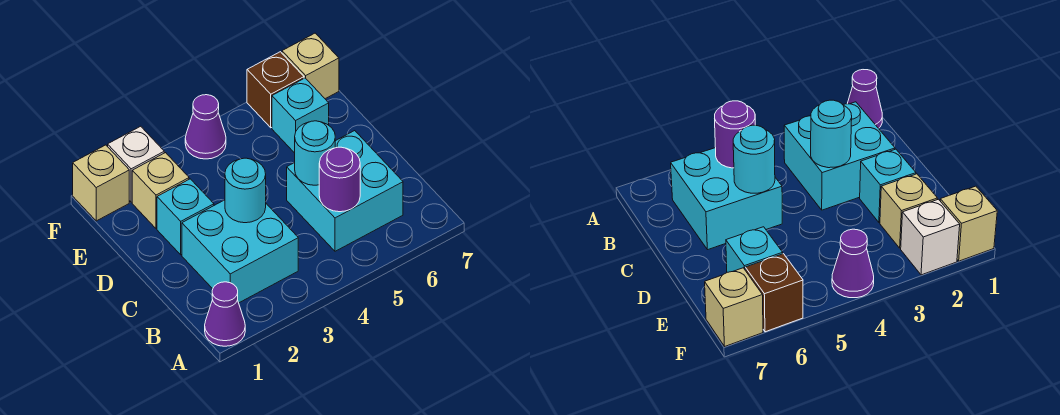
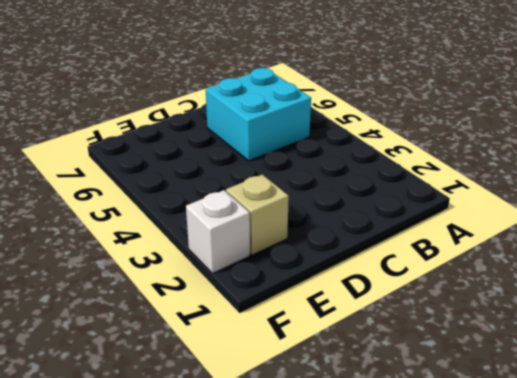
none -> purple 1x1 cone [205,282,245,346]
none -> cyan 2x2 brick [182,200,298,303]
none -> cyan 1x1 brick [157,179,214,255]

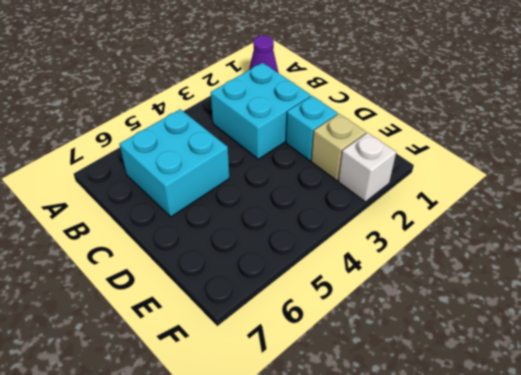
none -> cyan 1x1 brick [272,78,329,153]
none -> tan 1x1 brick [73,145,129,221]
none -> purple 1x1 cone [185,95,226,159]

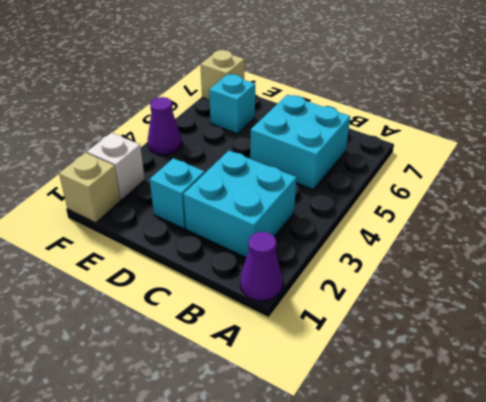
none -> tan 1x1 brick [132,153,189,228]
none -> brown 1x1 brick [247,52,304,128]
none -> purple 1x1 round brick [319,147,360,212]

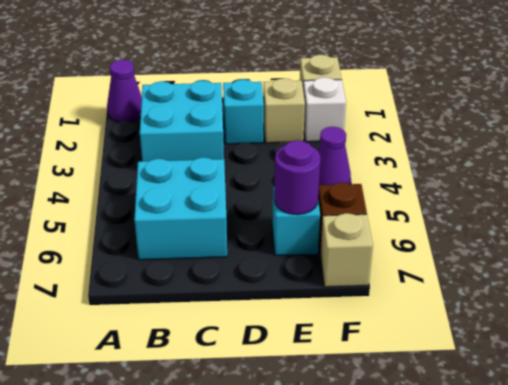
purple 1x1 round brick [274,140,320,215] -> purple 1x1 round brick moved to [319,147,360,212]
none -> cyan 1x1 round brick [225,158,266,223]
none -> cyan 1x1 round brick [295,121,335,185]

